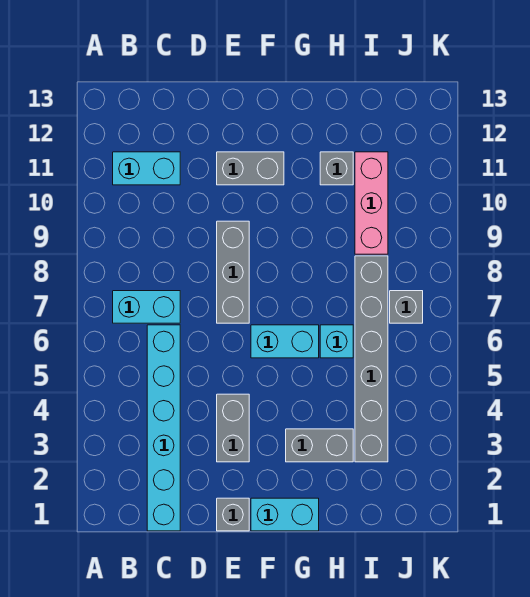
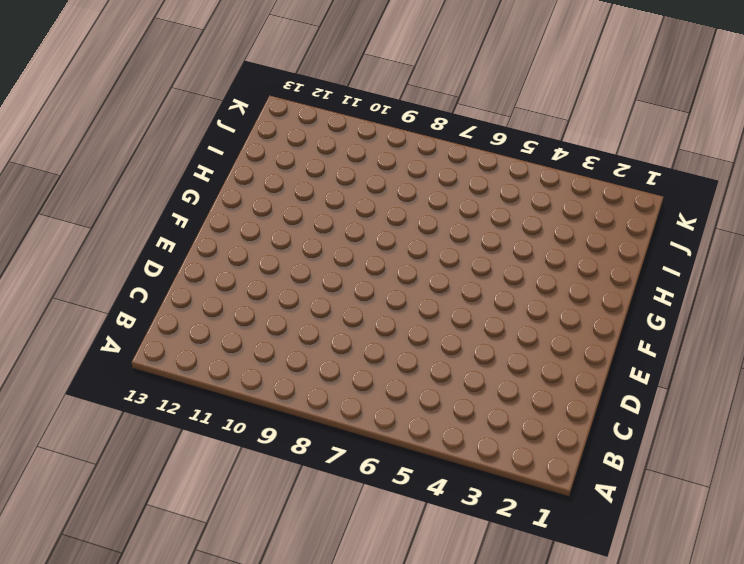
none -> cyan 1x2 brick [113,291,180,323]
none -> cyan 1x2 brick [113,152,180,185]
none -> cyan 1x6 brick [147,325,180,531]

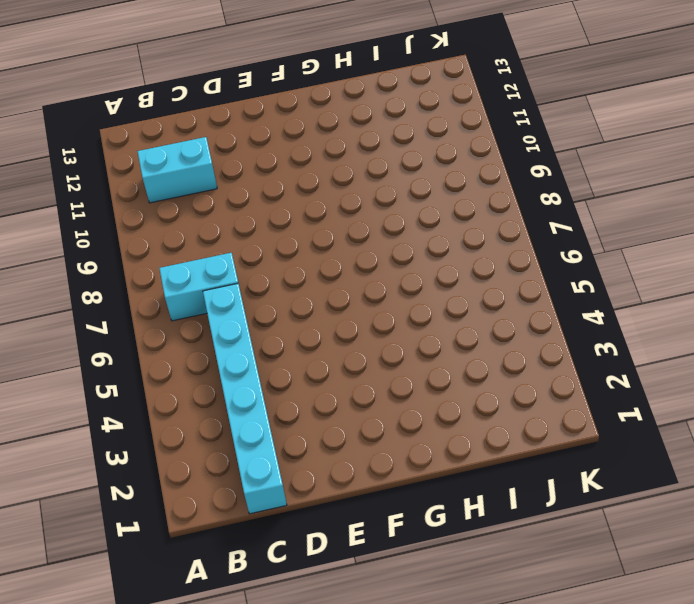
none -> grey 1x1 brick [217,498,249,531]
none -> grey 1x2 brick [217,394,249,462]
none -> grey 1x3 brick [217,221,249,323]

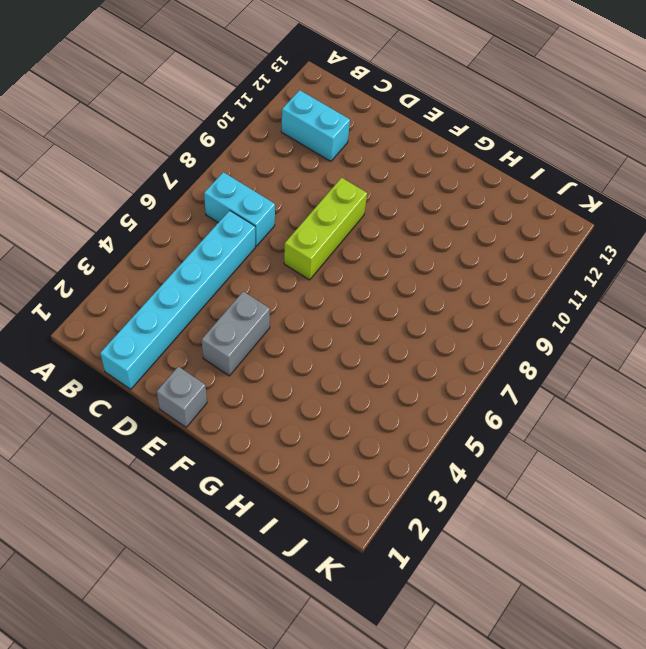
lime 1x3 brick [284,178,367,280] -> grey 1x3 brick [217,221,249,323]
none -> grey 1x2 brick [217,152,284,185]
none -> cyan 1x2 brick [251,498,319,531]
none -> cyan 1x2 brick [251,325,319,358]

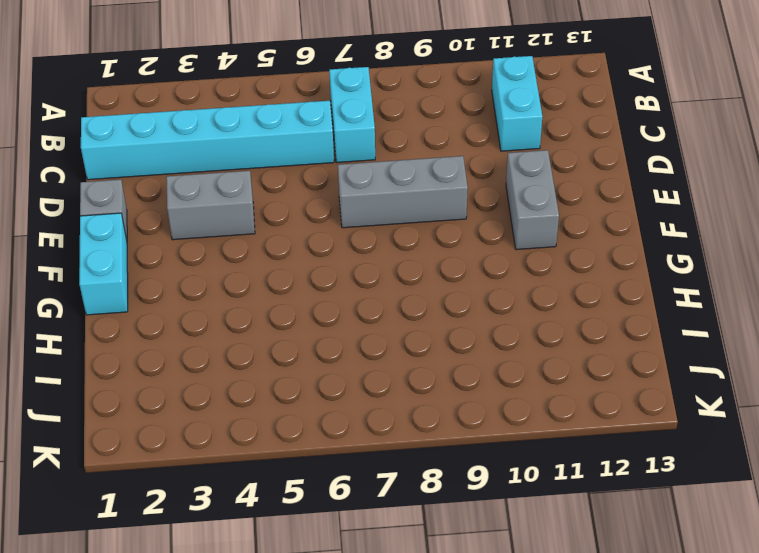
none -> cyan 1x2 brick [251,325,319,358]
none -> grey 1x2 brick [286,429,353,462]
none -> cyan 1x1 brick [320,325,353,358]

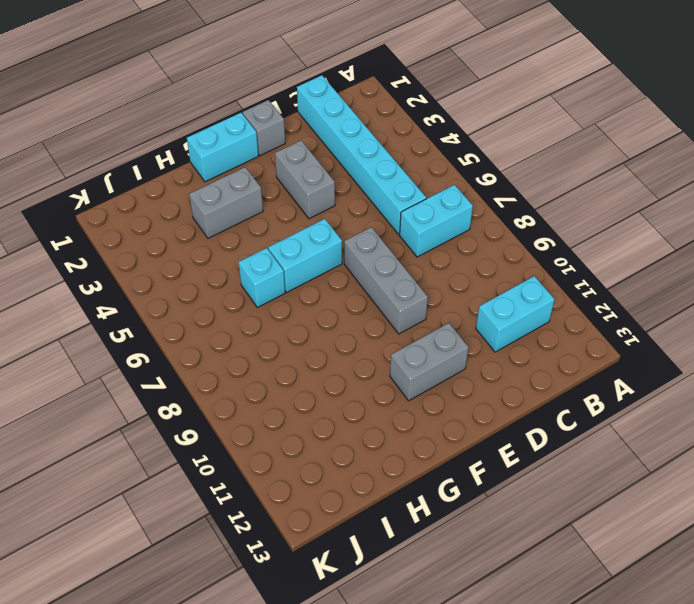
none -> grey 1x1 brick [320,152,353,185]
none -> grey 1x6 brick [355,256,388,462]
none -> pink 1x3 brick [355,152,388,254]

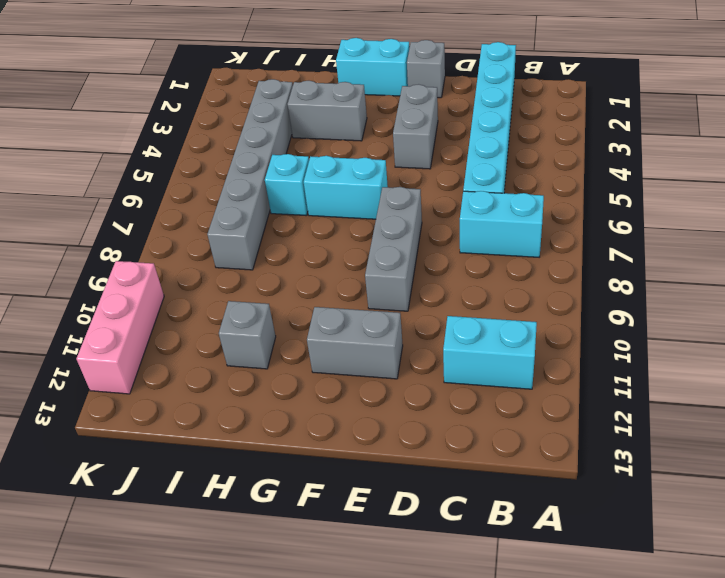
pink 1x3 brick [76,261,164,394] -> pink 1x3 brick moved to [355,152,388,254]
none -> grey 1x1 brick [390,291,423,323]

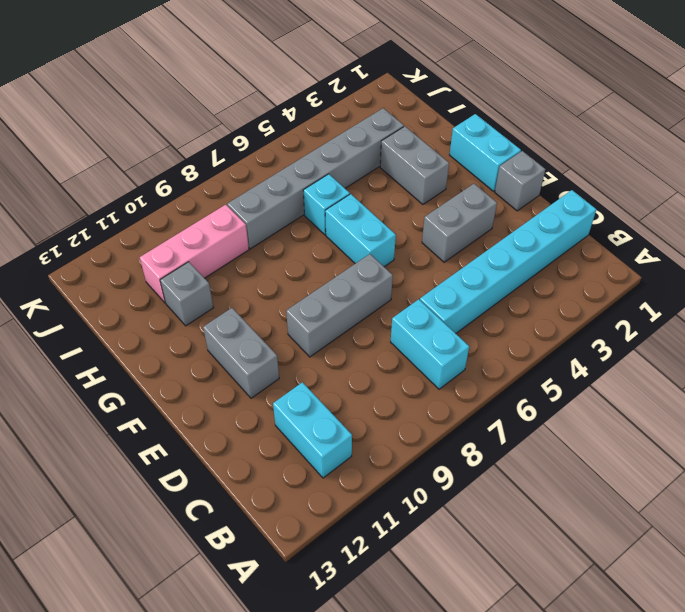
none -> grey 1x1 brick [390,291,423,323]

